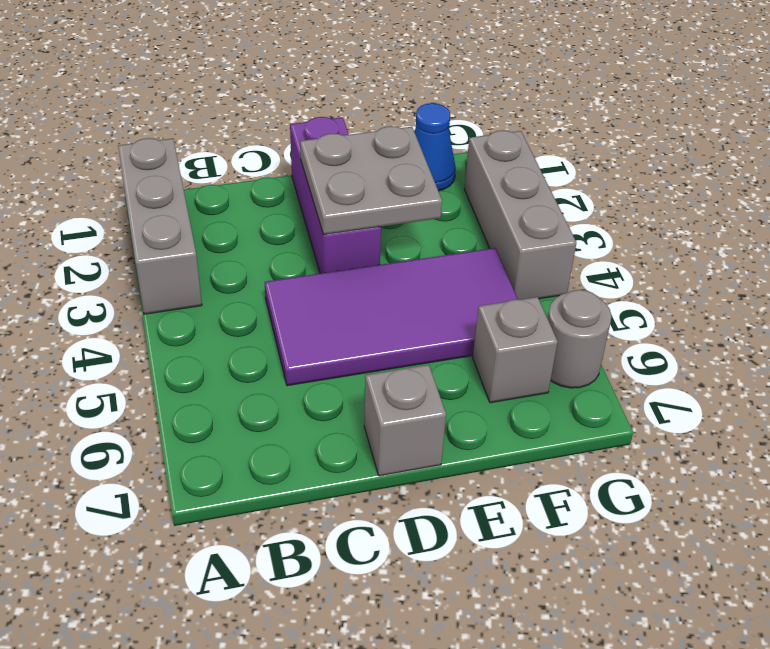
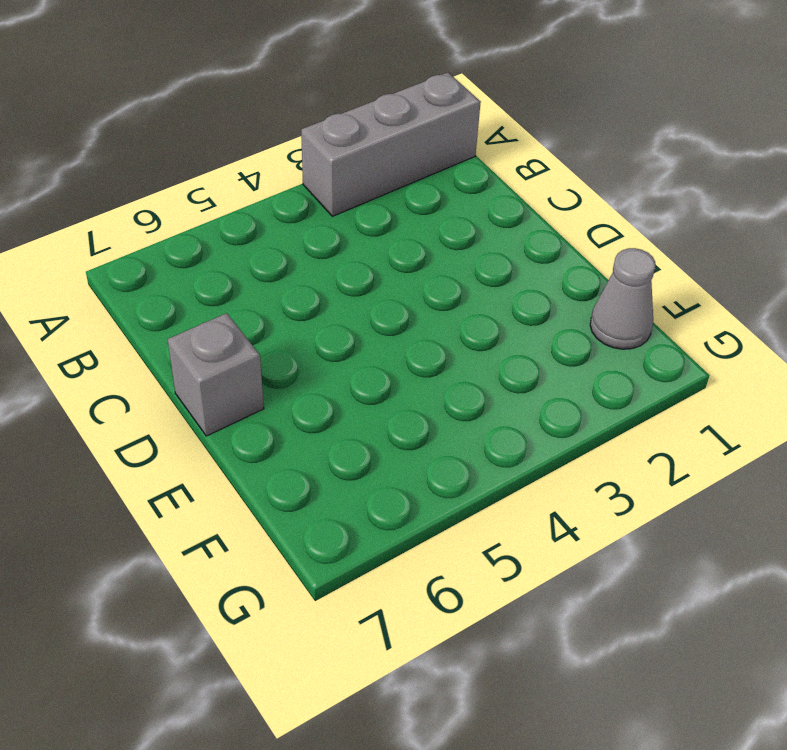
grey 1x1 cone [590,248,655,349] -> blue 1x1 cone [414,103,456,191]
none -> purple 2x4 tile [265,248,518,386]
none -> purple 1x3 brick [290,117,381,274]

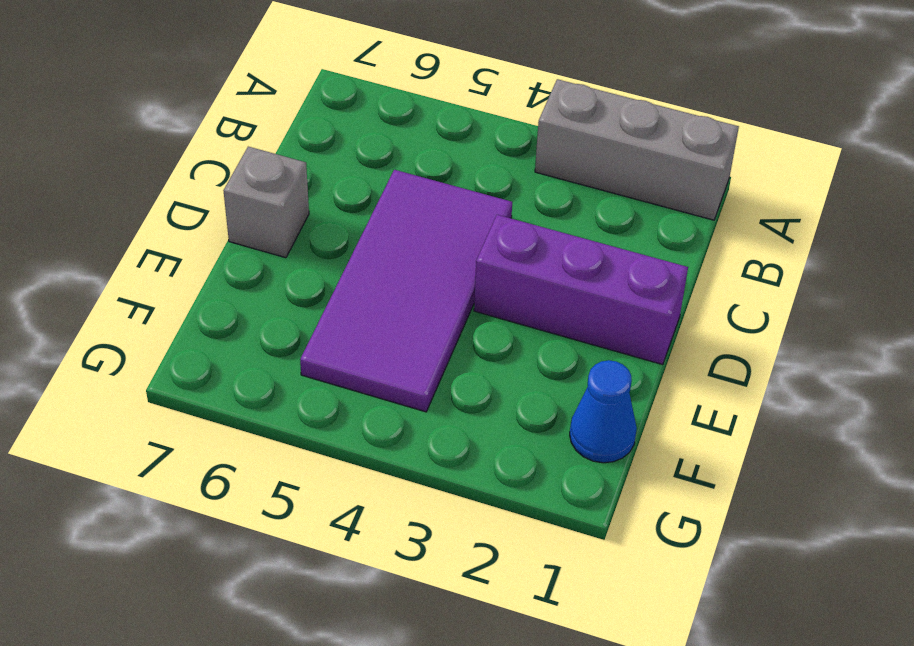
none -> grey 1x1 brick [473,297,558,403]
none -> grey 1x3 brick [464,130,576,300]

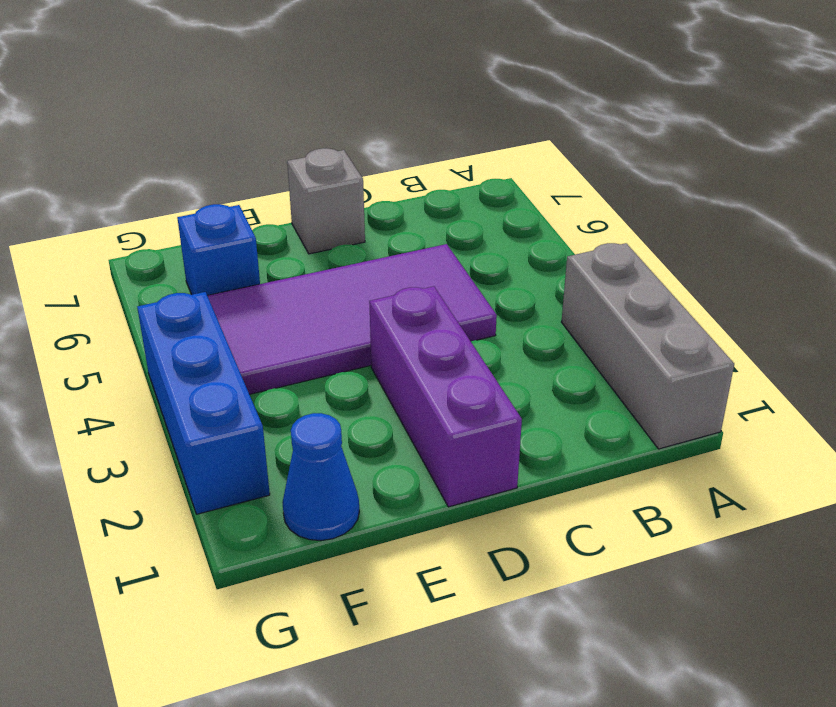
blue 1x1 brick [177,204,260,295] -> grey 1x1 brick [473,297,558,403]
blue 1x3 brick [137,292,270,514] -> grey 1x3 brick [464,130,576,300]
none -> grey 1x1 round brick [548,290,612,388]
none -> grey 2x2 plate [300,126,442,235]

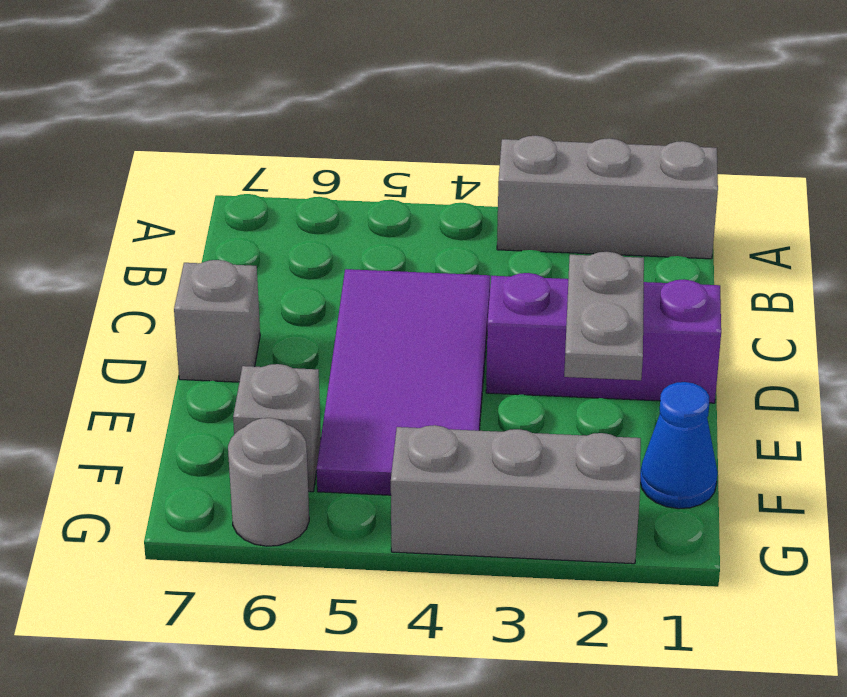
grey 1x2 plate [564,252,644,380] -> grey 2x2 plate [300,126,442,235]

